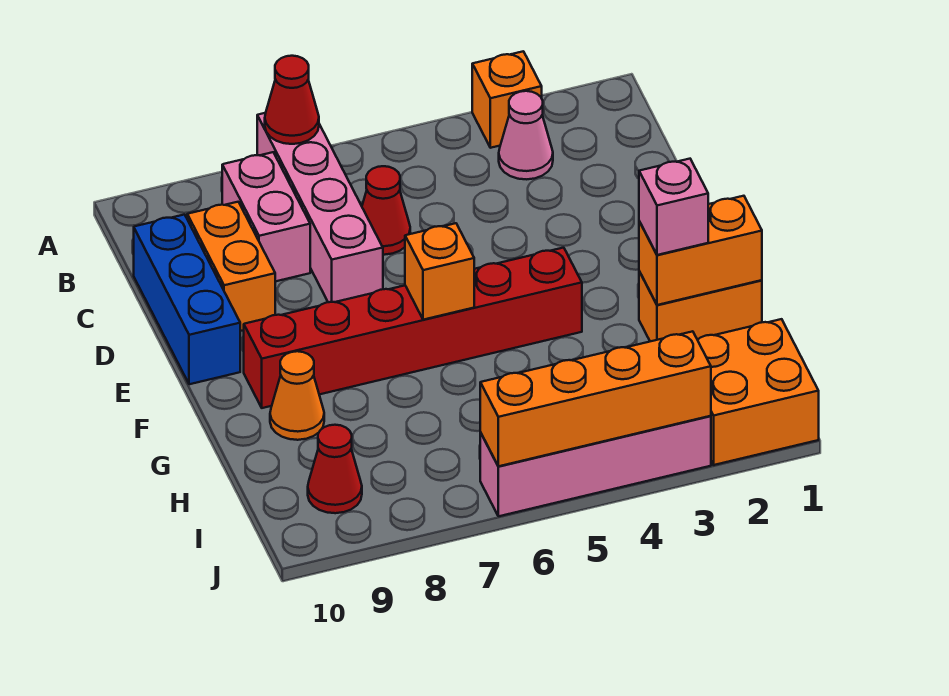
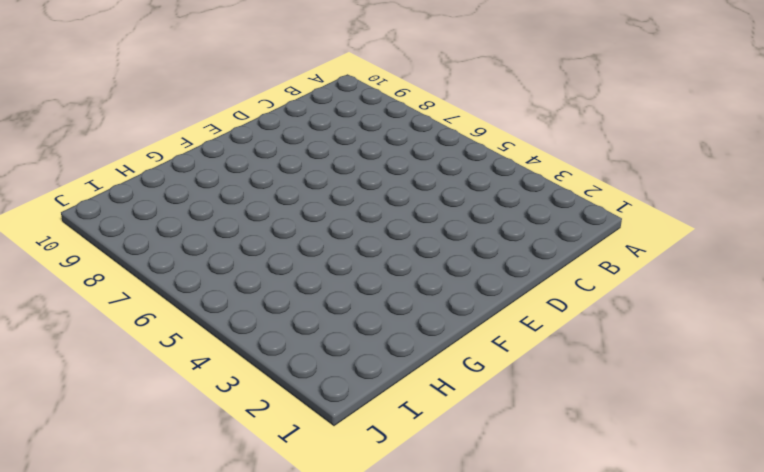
none -> orange 1x1 brick [472,51,542,148]
none -> pink 1x4 brick [257,113,383,302]
none -> pink 1x1 cone [499,91,553,179]

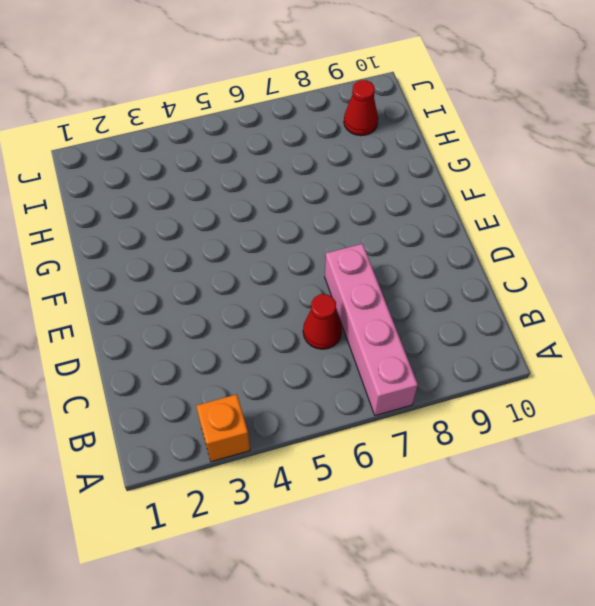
none -> pink 1x1 cone [499,91,553,179]
none -> pink 1x2 brick [222,152,310,281]
none -> orange 1x2 brick [187,202,275,331]

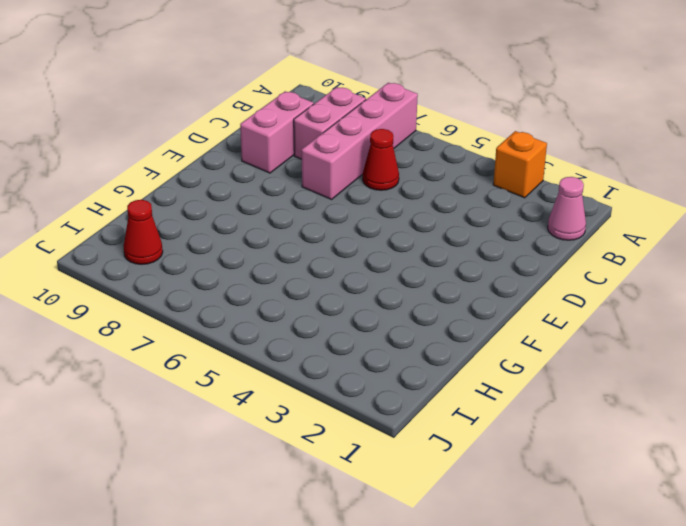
pink 1x1 cone [548,177,586,240] -> pink 1x1 cone moved to [499,91,553,179]
pink 1x2 brick [240,91,314,173] -> orange 1x2 brick [187,202,275,331]
none -> blue 1x3 brick [134,215,240,384]
none -> red 1x6 brick [244,248,582,408]
none -> orange 1x2 brick [639,271,762,341]

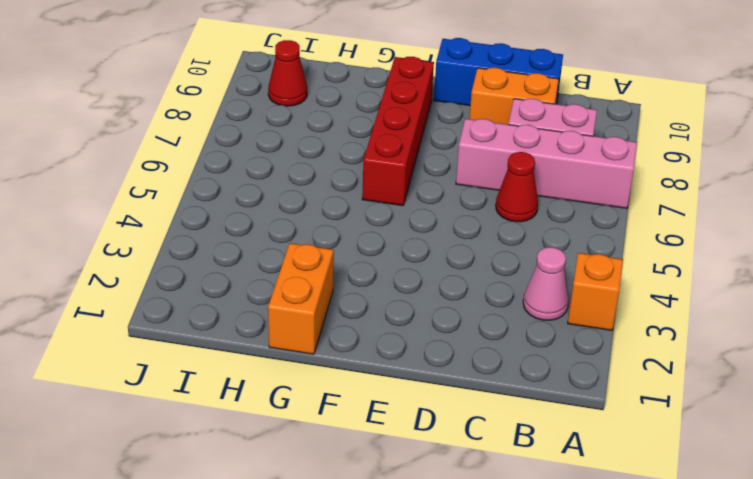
red 1x4 brick [362,57,434,206] -> red 1x6 brick [244,248,582,408]
none -> orange 1x1 cone [270,351,324,440]
none -> orange 2x2 brick [697,319,819,465]
none -> pink 1x4 brick [480,416,711,516]

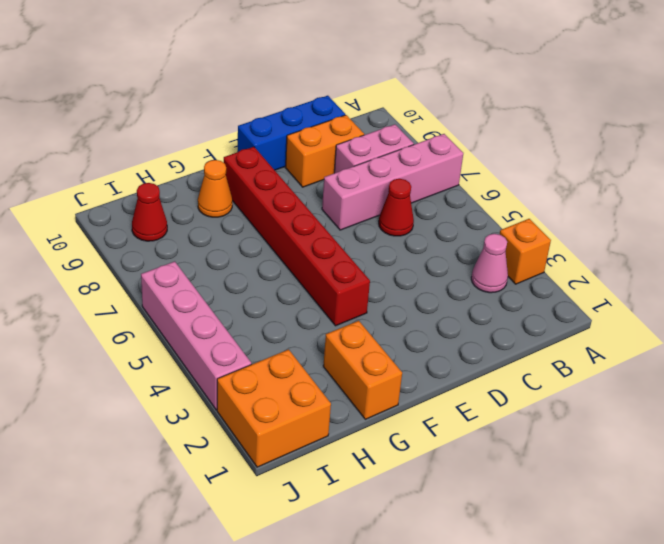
none -> red 1x1 cone [265,56,319,144]
none -> orange 1x1 brick [405,223,474,320]
none -> orange 1x2 brick [639,196,762,305]

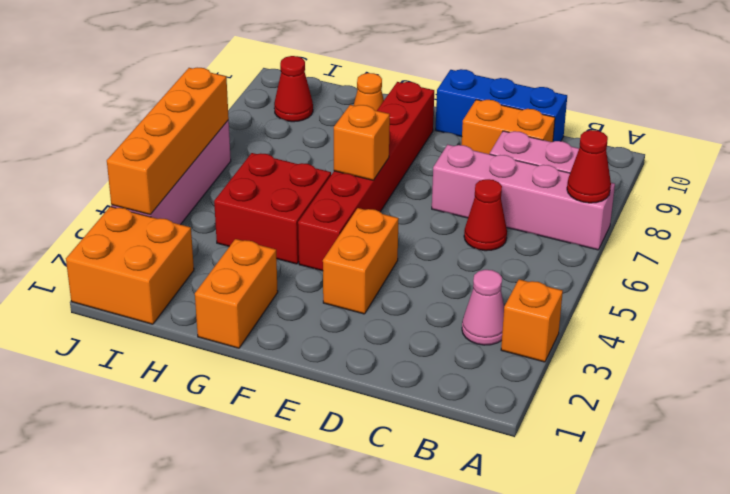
orange 1x2 brick [323,208,399,314] -> orange 1x2 brick moved to [639,196,762,305]
red 2x2 brick [214,153,331,264] -> none
none -> pink 1x1 brick [639,159,708,255]

